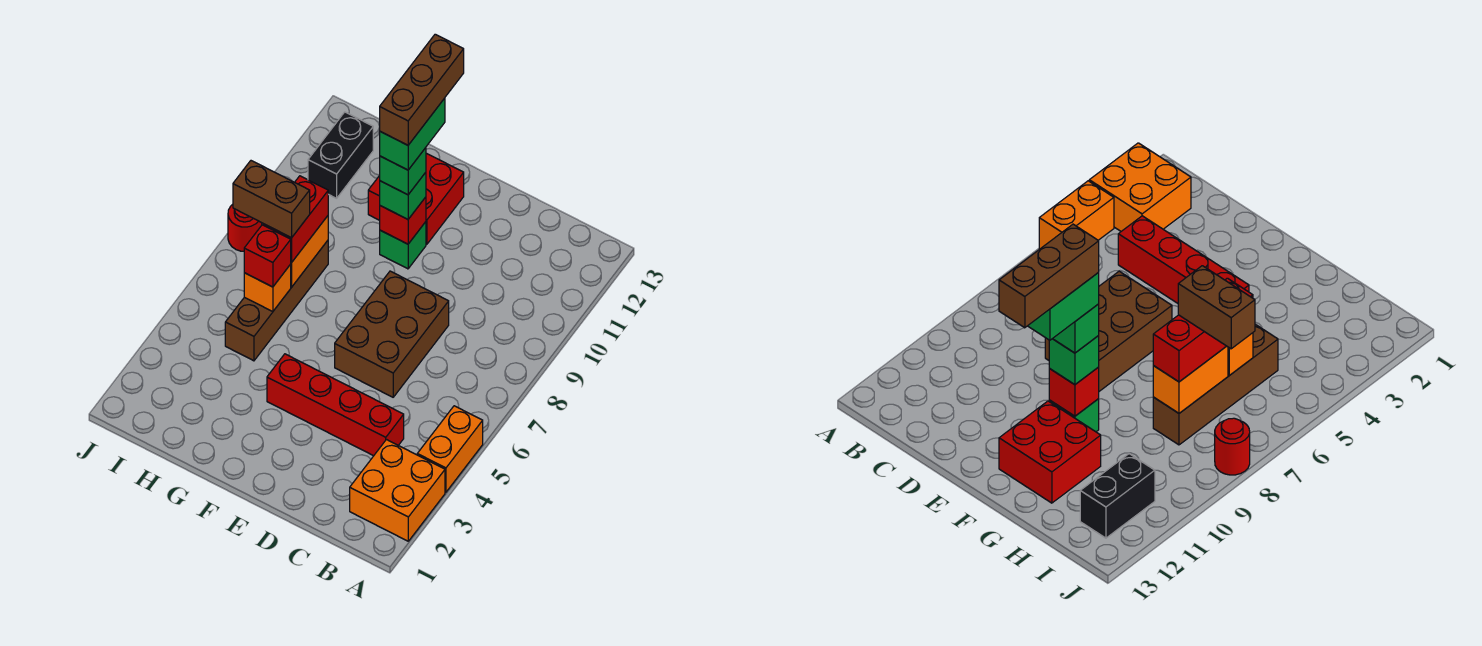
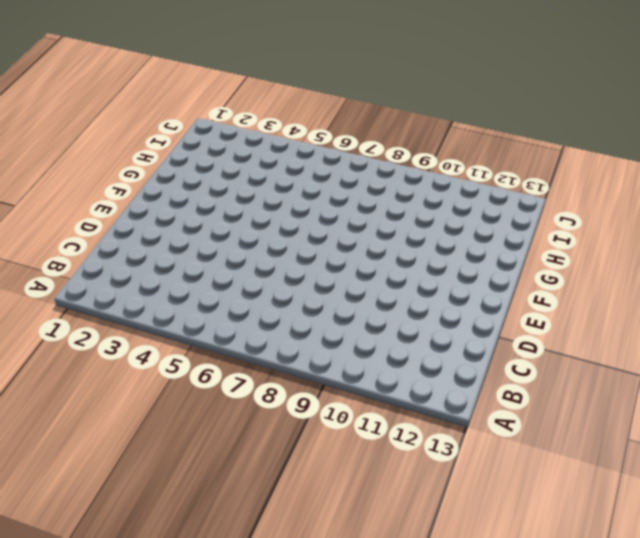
none -> orange 2x2 brick [350,440,445,541]
none -> orange 1x2 brick [417,406,483,492]
none -> red 1x4 brick [267,354,404,456]

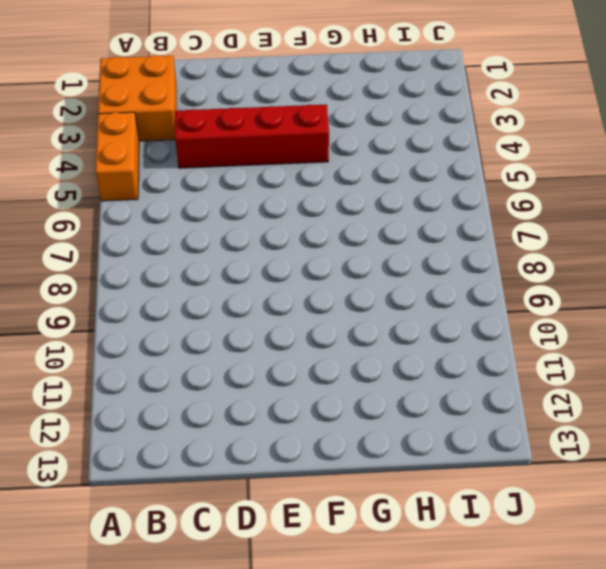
none -> brown 2x3 brick [335,271,449,397]
none -> green 1x1 brick [380,222,426,269]
none -> red 2x2 brick [368,153,464,244]

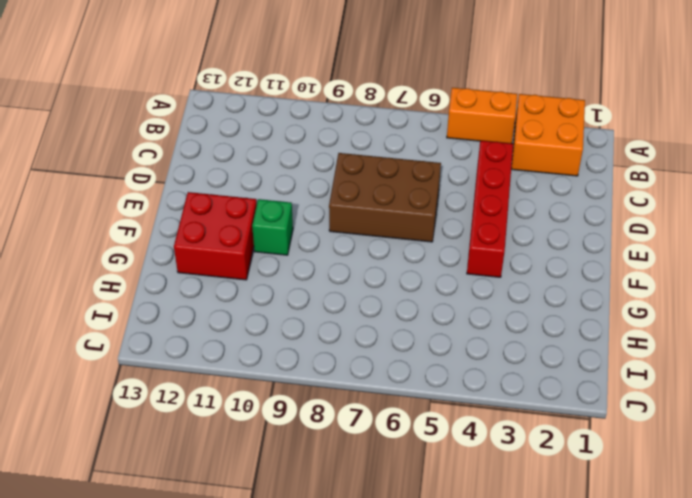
none -> brown 1x4 brick [225,241,328,361]
none -> black 1x2 brick [308,112,373,198]
none -> red 1x1 round brick [228,204,262,251]

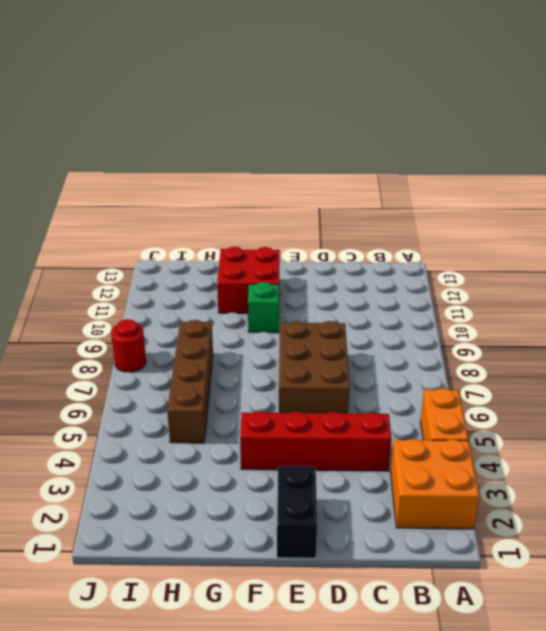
black 1x2 brick [277,465,317,558] -> black 1x2 brick moved to [308,112,373,198]
none -> red 1x1 brick [380,197,426,244]
none -> orange 1x1 brick [244,264,291,312]
none -> orange 1x2 brick [291,216,328,287]

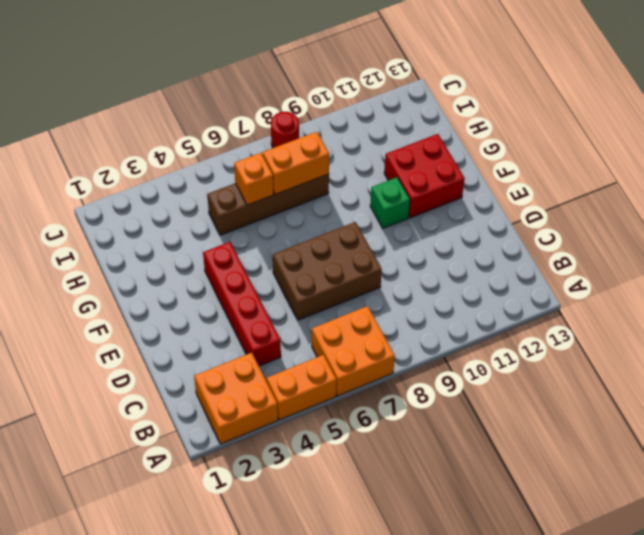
orange 2x2 brick [312,306,395,396] -> none
none -> black 1x2 brick [308,112,373,198]
none -> red 1x1 brick [380,197,426,244]
none -> green 1x1 brick [380,172,426,219]

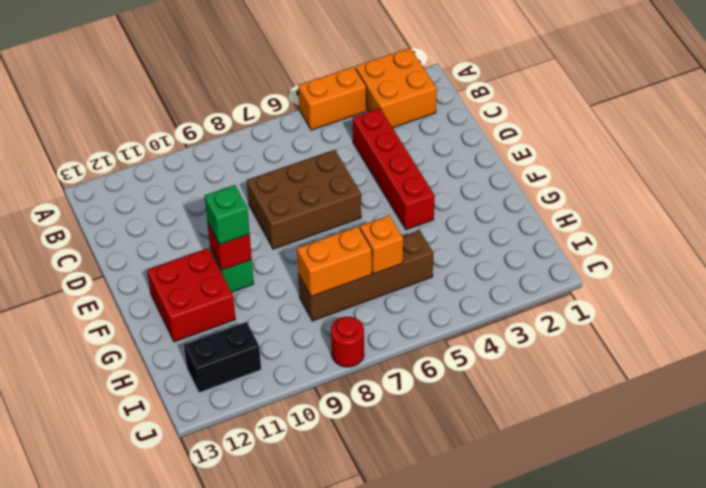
none -> red 1x1 brick [244,225,291,287]
none -> red 1x2 brick [263,176,328,262]
none -> green 1x1 brick [380,148,426,195]

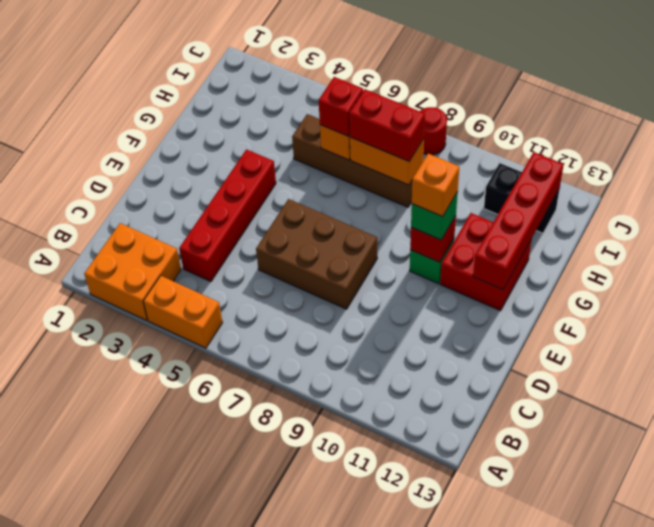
orange 1x1 brick [412,154,459,217] -> green 1x1 brick [380,148,426,195]
red 1x4 brick [473,152,564,290] -> none
none -> brown 1x2 brick [233,161,310,238]
none -> green 1x2 brick [380,98,445,170]
none -> brown 1x3 brick [380,34,464,145]

